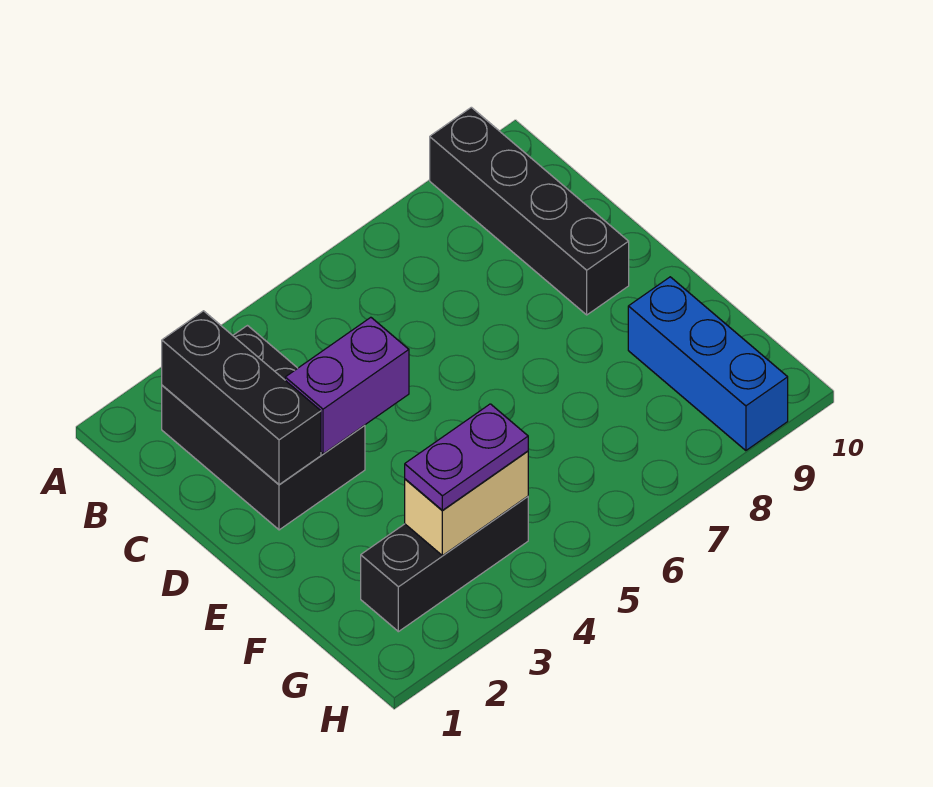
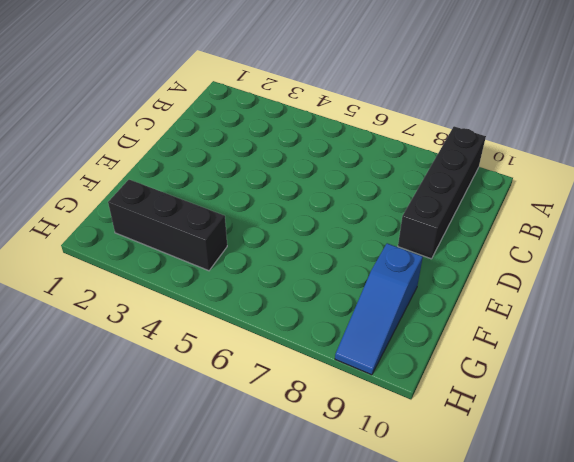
blue 1x3 slope [335,243,423,375] -> blue 1x3 brick [628,277,788,451]
none -> black 2x3 brick [162,326,365,530]
none -> black 1x3 brick [162,311,321,485]

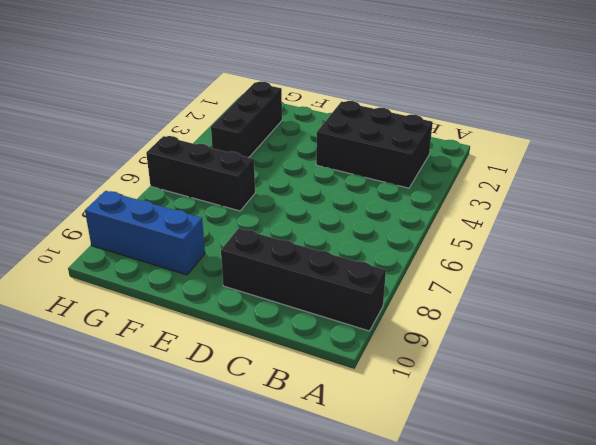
black 1x3 brick [146,136,255,211] -> black 1x3 brick moved to [162,311,321,485]
none -> purple 1x2 brick [285,317,409,454]
none -> tan 1x2 brick [405,451,528,556]

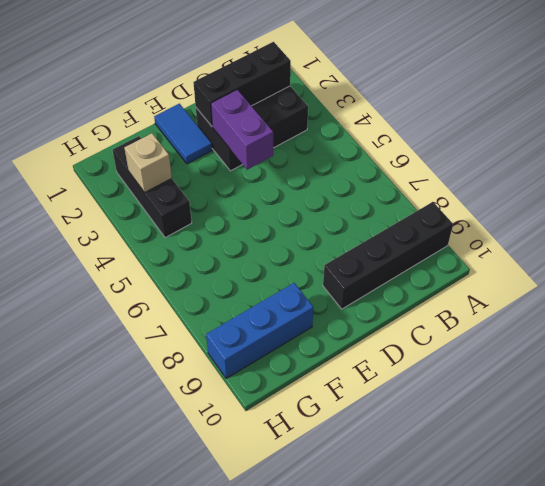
blue 1x2 tile [154,104,212,164] -> none
tan 1x1 brick [124,133,172,192] -> tan 1x2 brick [405,451,528,556]
none -> purple 1x2 plate [405,404,528,511]

